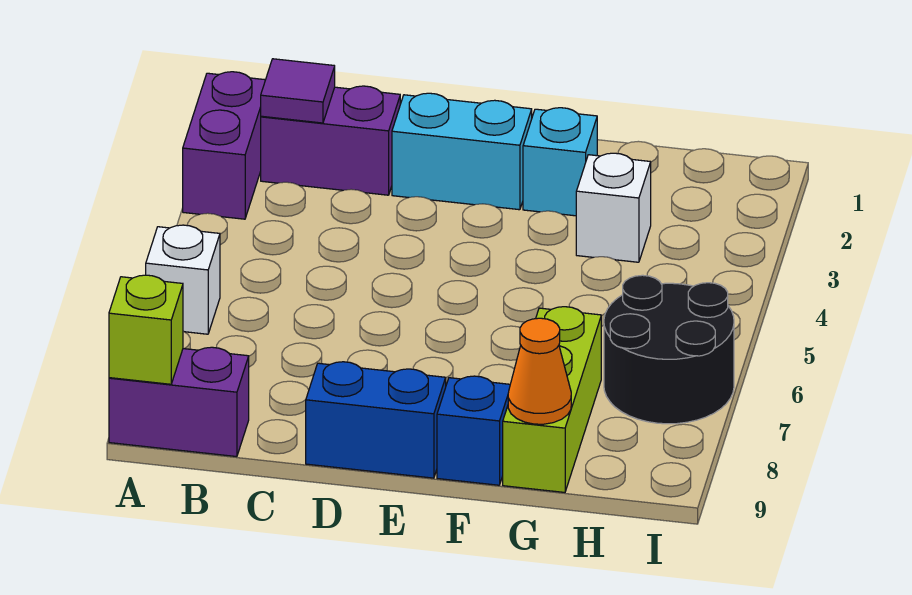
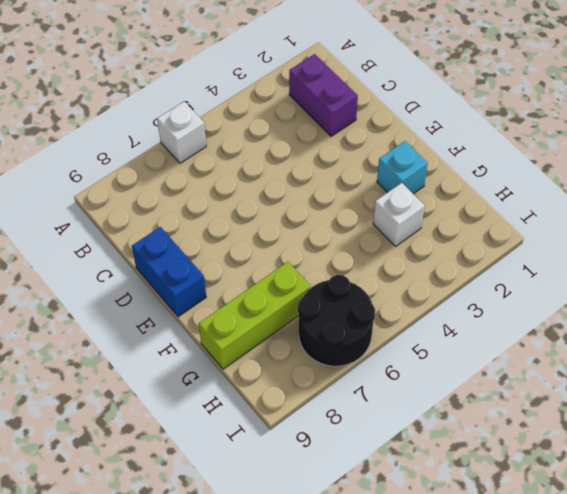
none -> purple 1x2 brick [183,72,265,219]
none -> purple 1x2 brick [109,347,249,457]
none -> cyan 1x2 brick [392,93,532,210]

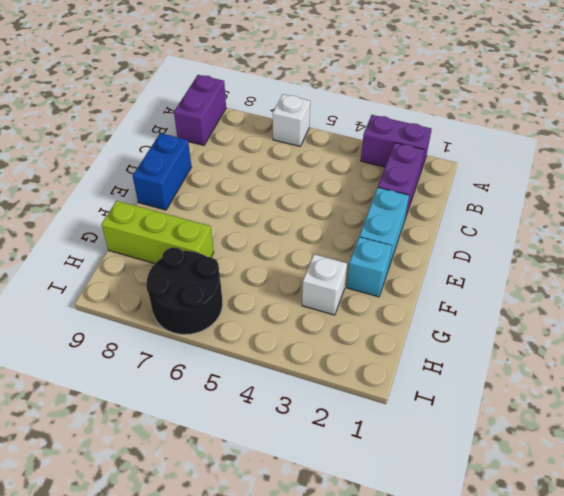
none -> blue 1x1 brick [437,376,510,485]
none -> lime 1x1 brick [109,275,183,384]
none -> purple 1x1 tile [261,59,335,123]

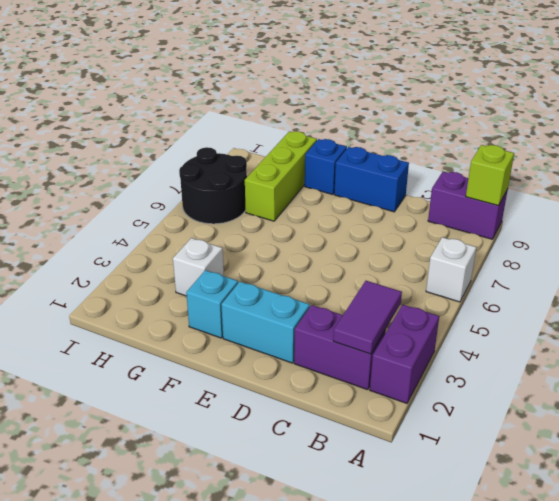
purple 1x2 tile [333,281,402,354] -> purple 1x1 tile [261,59,335,123]
none -> orange 1x1 cone [508,318,571,424]

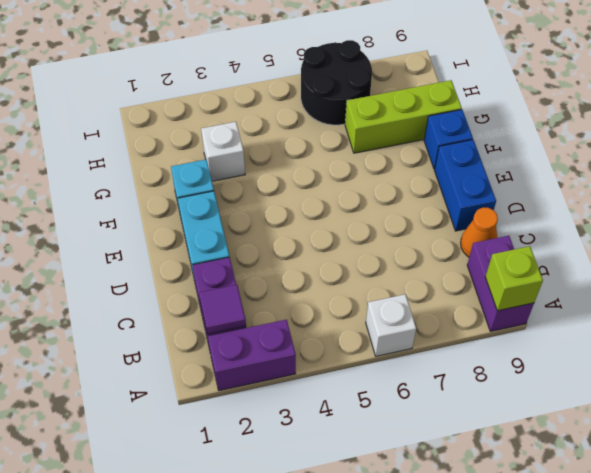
orange 1x1 cone [461,208,498,257] -> orange 1x1 cone moved to [508,318,571,424]

